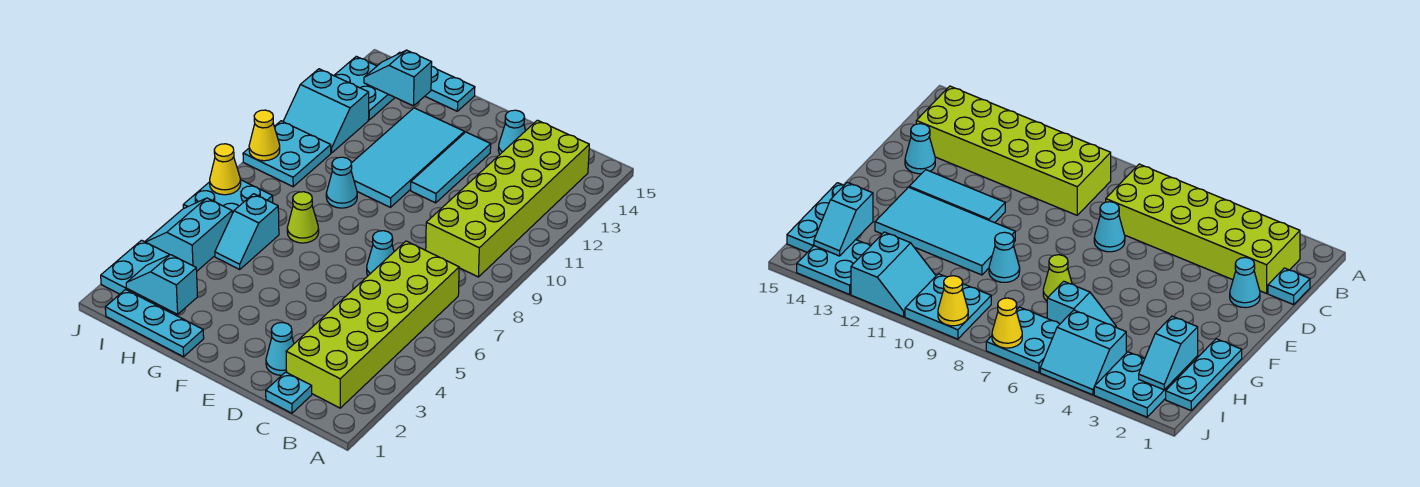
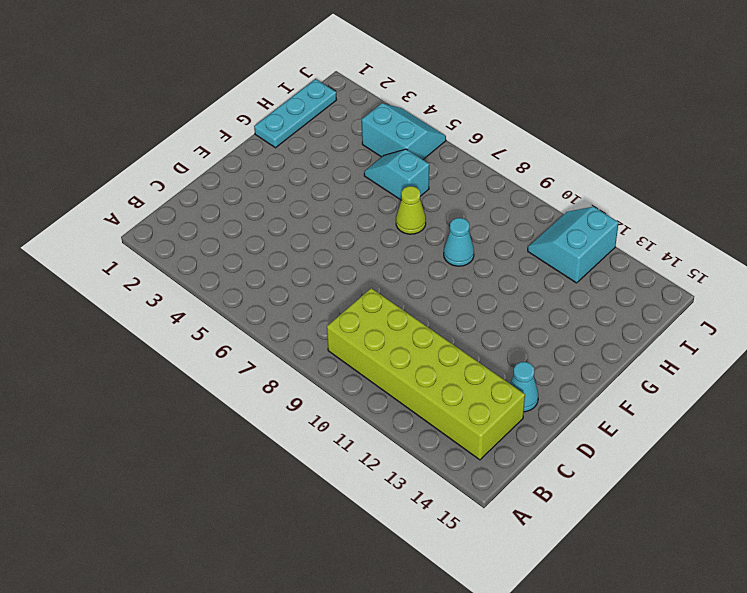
none -> lime 2x6 brick [286,241,459,408]
none -> cyan 1x1 plate [266,372,312,413]
none -> cyan 1x1 cone [266,322,294,375]

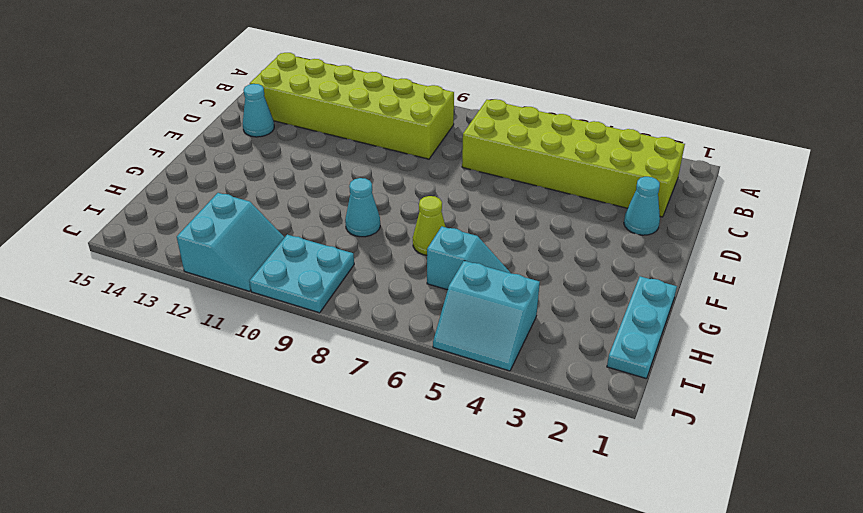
none -> cyan 1x1 plate [266,372,312,413]
none -> cyan 1x1 cone [367,231,394,275]
none -> cyan 1x3 tile [411,132,491,203]

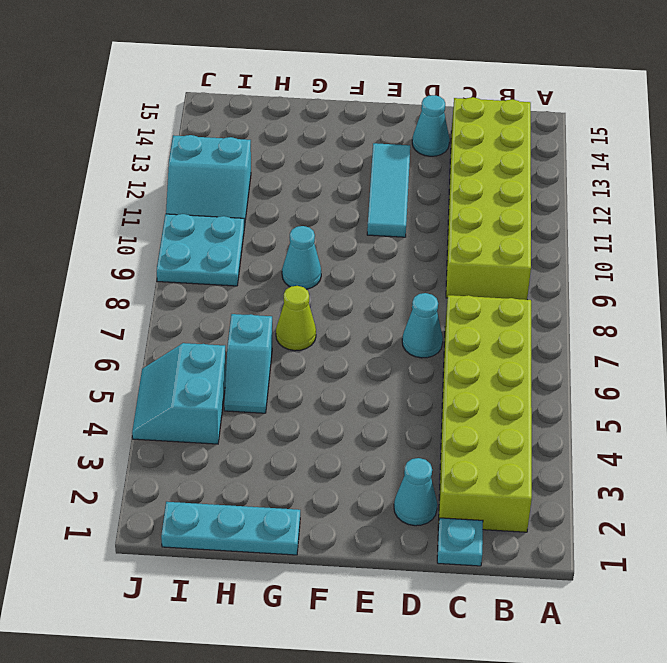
none -> cyan 2x4 tile [351,108,464,207]
none -> cyan 1x3 plate [398,52,475,111]
none -> cyan 2x2 plate [101,240,170,306]

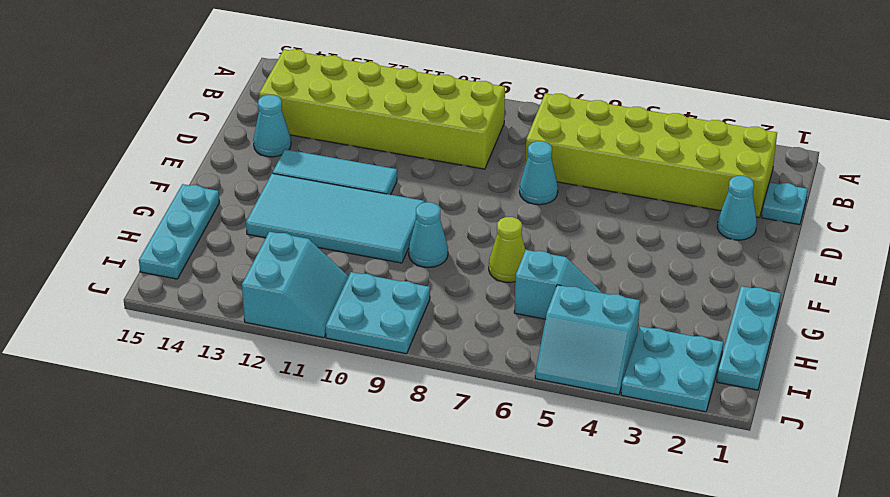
none -> cyan 2x2 plate [183,180,273,213]
none -> cyan 2x2 plate [334,56,395,120]
none -> cyan 1x2 slope [126,255,198,314]

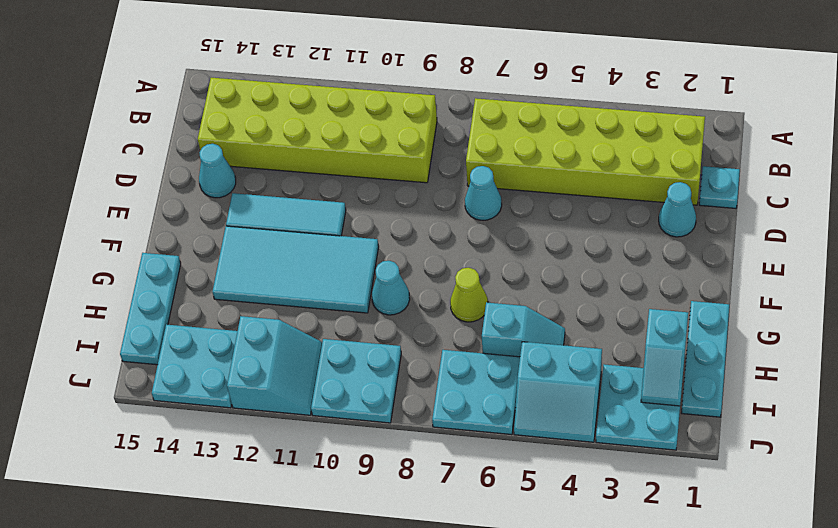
none -> cyan 1x2 slope [364,50,432,106]
none -> yellow 1x1 cone [210,144,241,195]
none -> yellow 1x1 cone [249,110,280,161]

